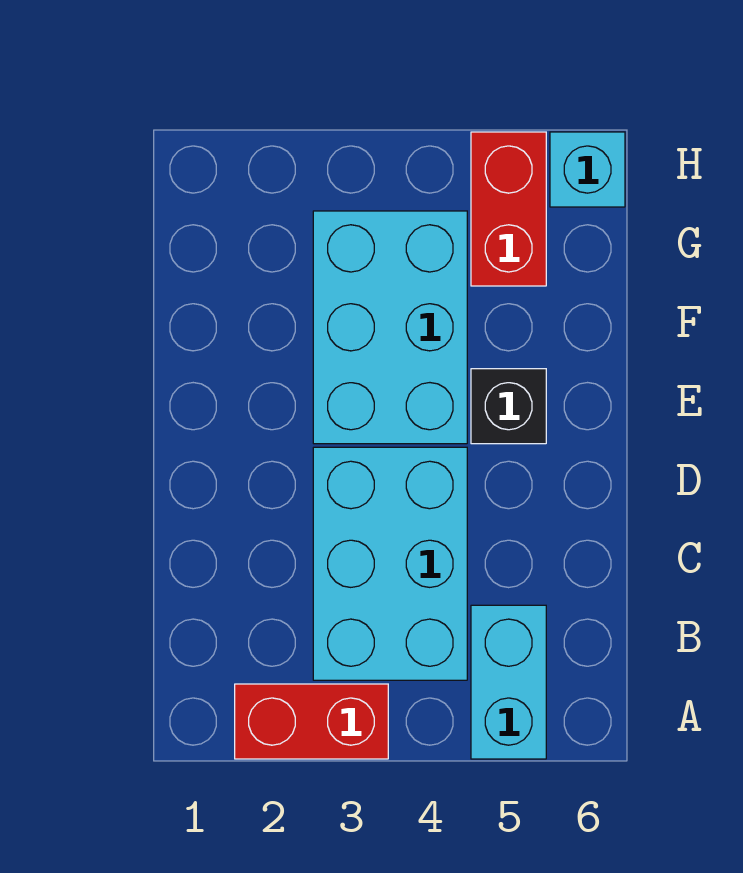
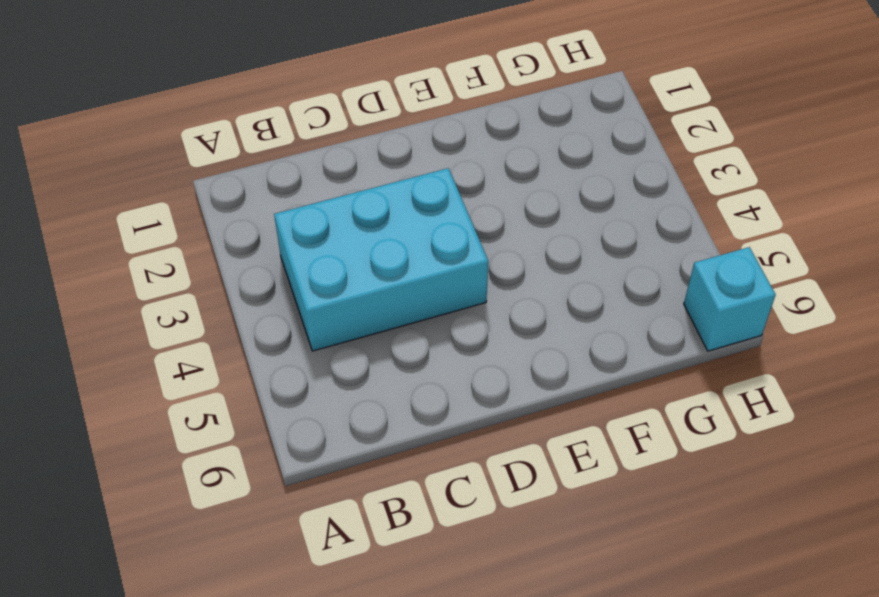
none -> red 1x2 brick [235,684,388,759]
none -> cyan 1x2 brick [471,605,546,759]

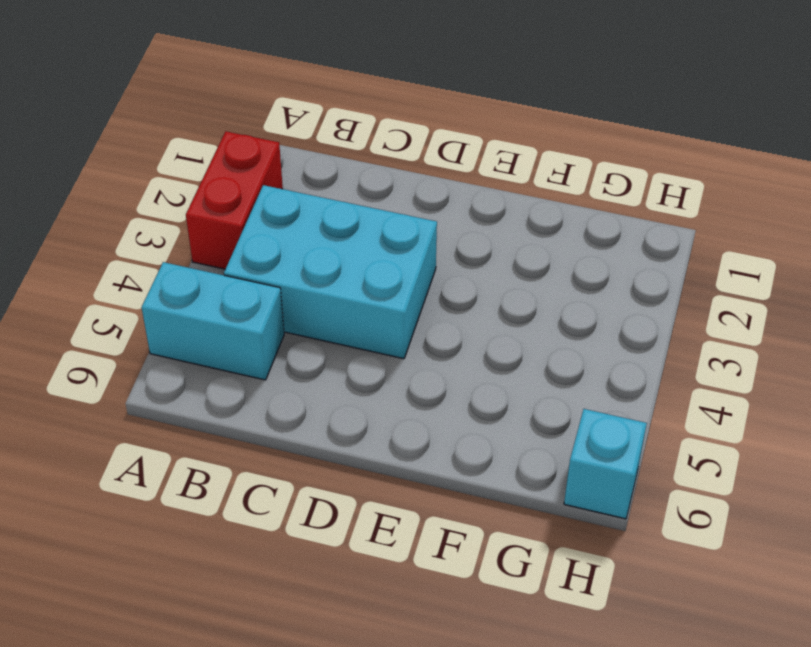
none -> cyan 2x3 brick [313,211,467,444]
none -> black 1x1 brick [471,369,546,444]

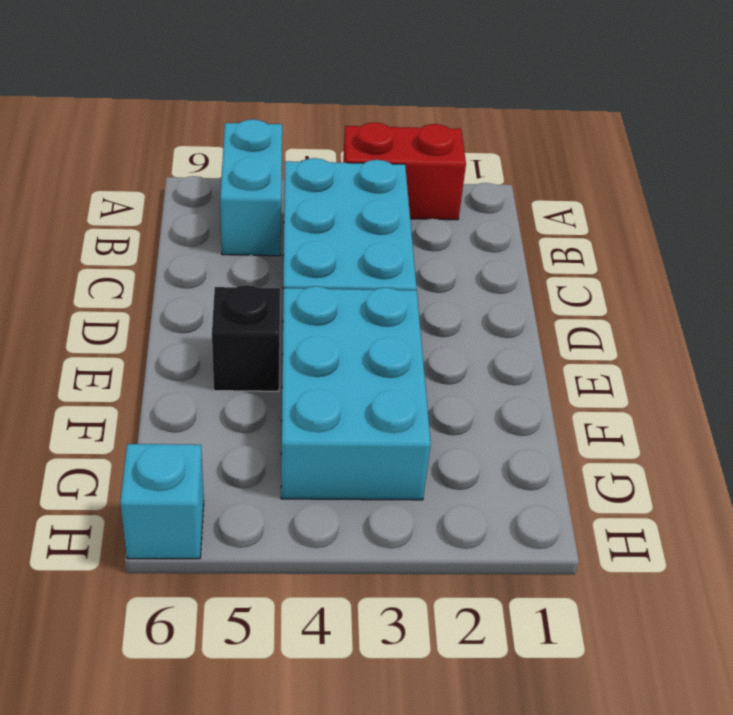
none -> red 1x2 brick [471,132,546,286]

